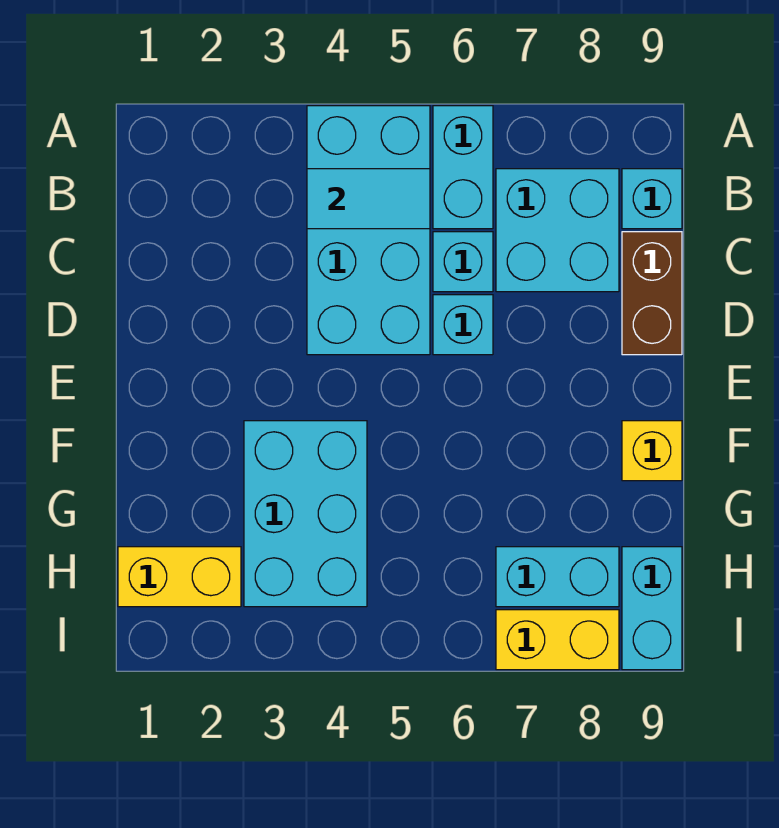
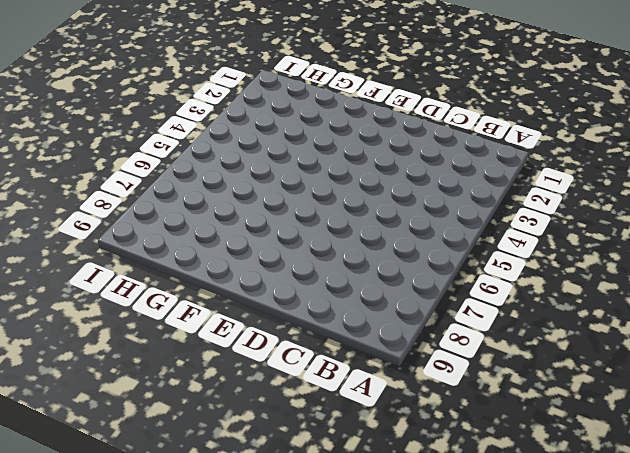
none -> cyan 2x4 brick [307,106,430,355]
none -> cyan 1x2 brick [433,106,493,229]
none -> cyan 2x2 brick [496,169,619,292]

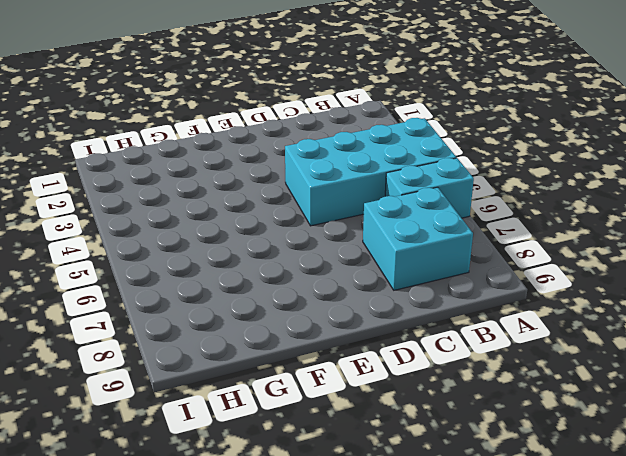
none -> cyan 1x1 brick [622,169,682,229]
none -> cyan 1x1 brick [433,232,493,292]
none -> brown 1x2 brick [622,232,682,355]

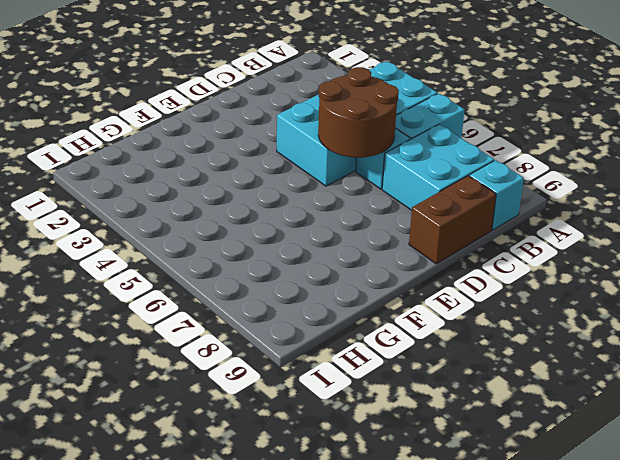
brown 2x2 round brick [318,67,399,158] -> none
none -> cyan 1x1 brick [433,295,493,355]
none -> cyan 2x3 brick [244,421,367,607]
none -> yellow 1x1 brick [622,421,682,481]

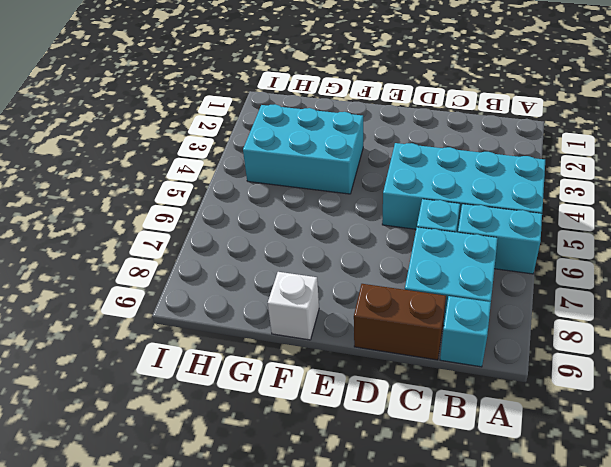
white 1x1 brick [268,272,319,340] -> yellow 1x1 brick [622,421,682,481]
none -> cyan 1x1 brick [433,295,493,355]
none -> yellow 1x2 brick [118,547,241,607]
none -> cyan 1x2 brick [496,547,619,607]

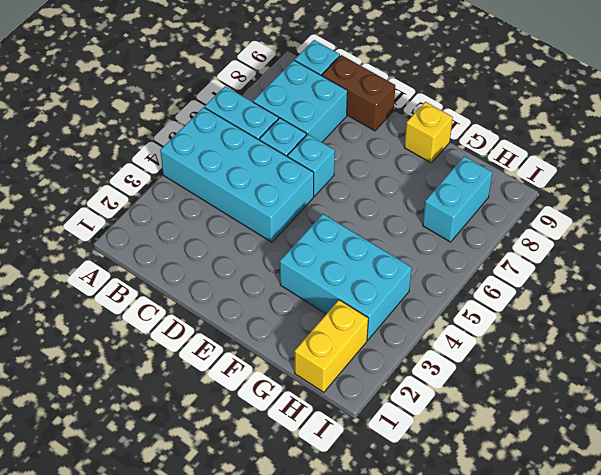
none -> cyan 1x2 brick [622,547,682,670]
none -> yellow 1x2 brick [496,610,619,670]
none -> cyan 1x2 tile [307,169,430,229]

